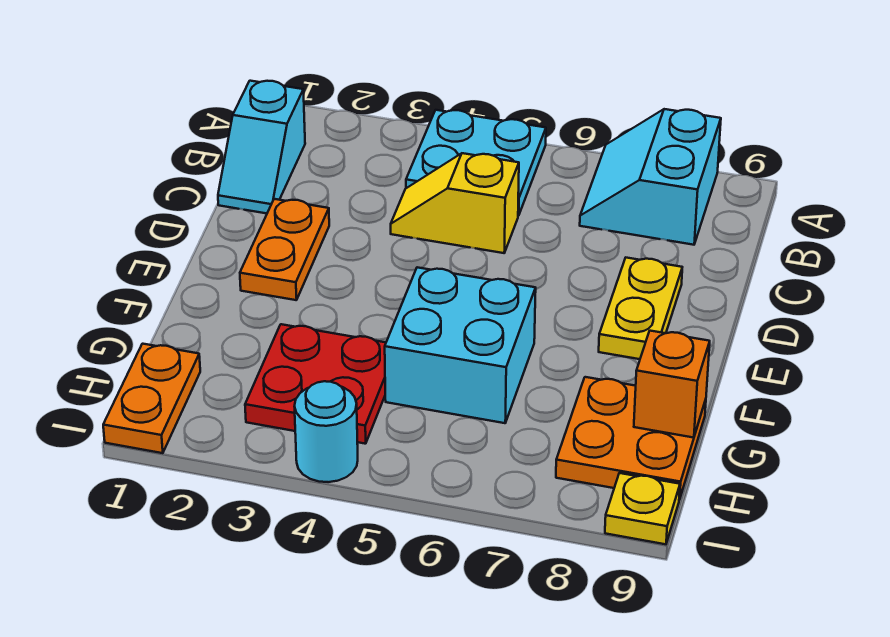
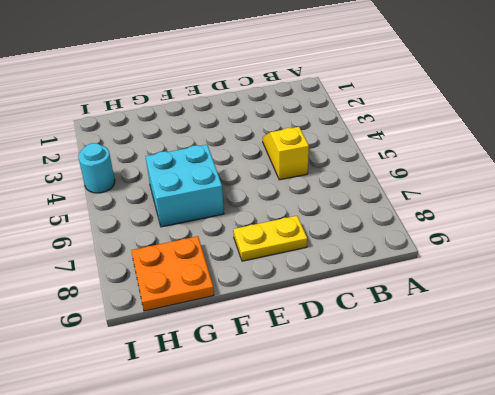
none -> cyan 2x2 plate [406,110,546,216]
none -> cyan 2x2 slope [580,109,721,245]
none -> cyan 1x2 slope [218,81,305,213]

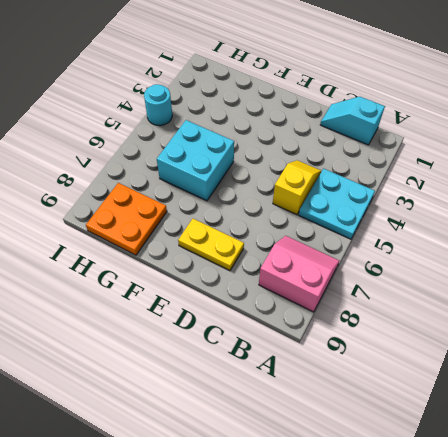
pink 2x2 slope [259,236,339,312] -> cyan 2x2 slope [580,109,721,245]
none -> orange 1x2 plate [240,199,329,300]
none -> red 2x2 plate [245,324,386,444]
none -> orange 1x2 plate [103,344,200,453]

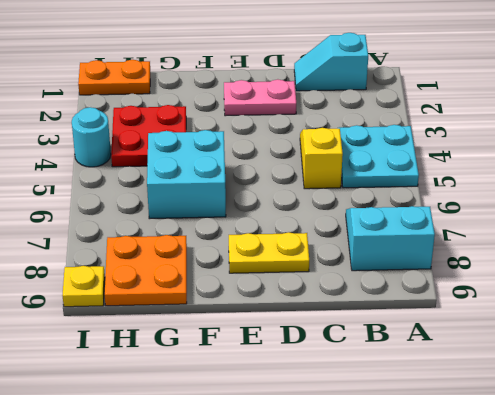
pink 1x2 plate [224,79,296,116] -> orange 1x2 plate [240,199,329,300]
none -> orange 1x1 brick [634,331,710,438]

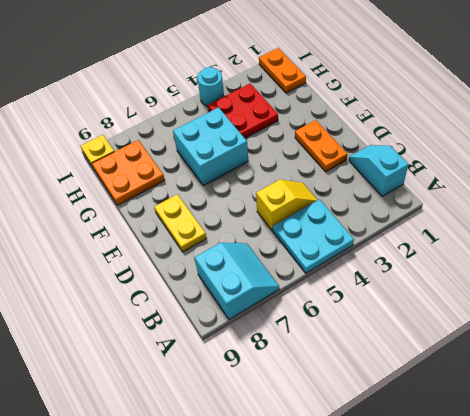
none -> orange 1x1 brick [634,331,710,438]

